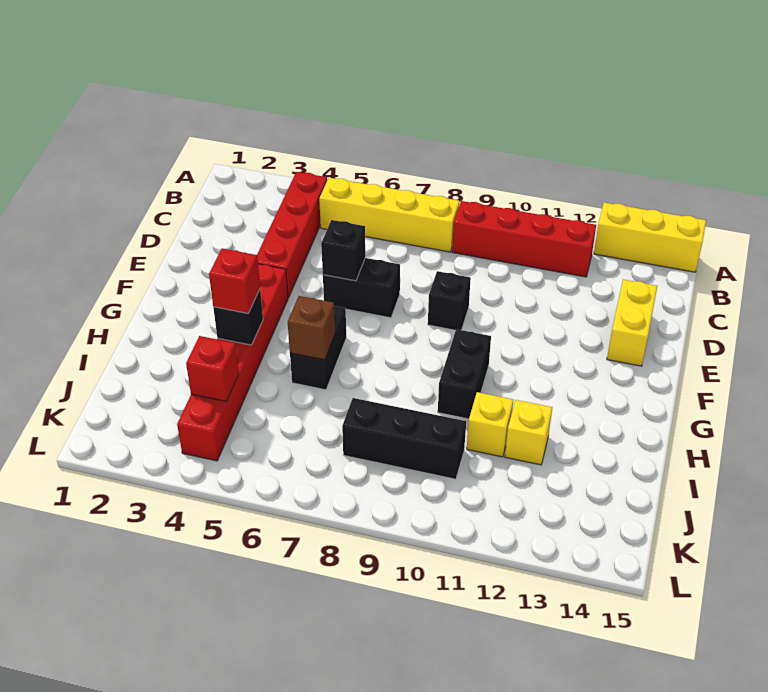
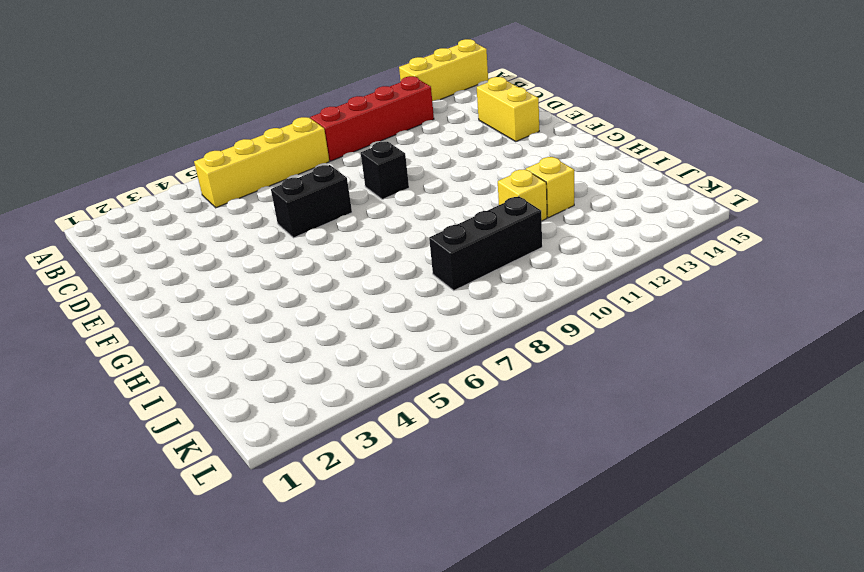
none -> red 1x4 brick [257,172,327,298]
none -> red 1x6 brick [177,264,288,461]
none -> black 1x2 brick [290,306,346,390]

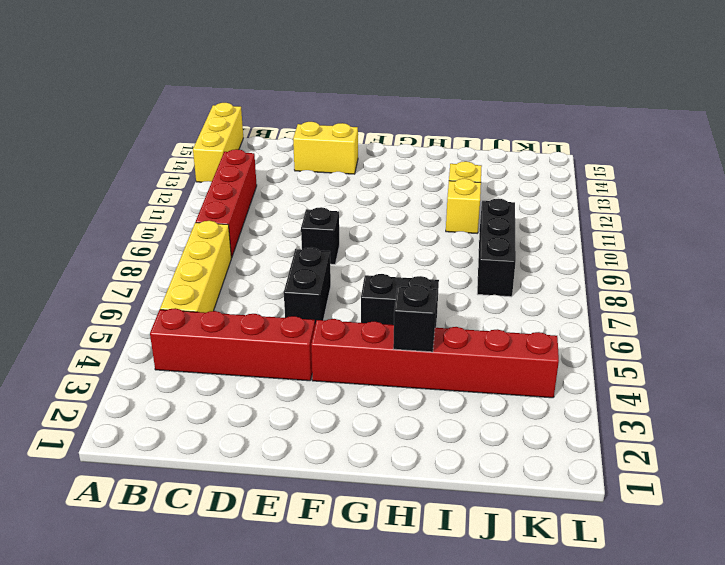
none -> black 1x2 brick [438,329,491,419]
none -> black 1x1 brick [321,220,365,281]
none -> brown 1x1 brick [288,296,335,360]

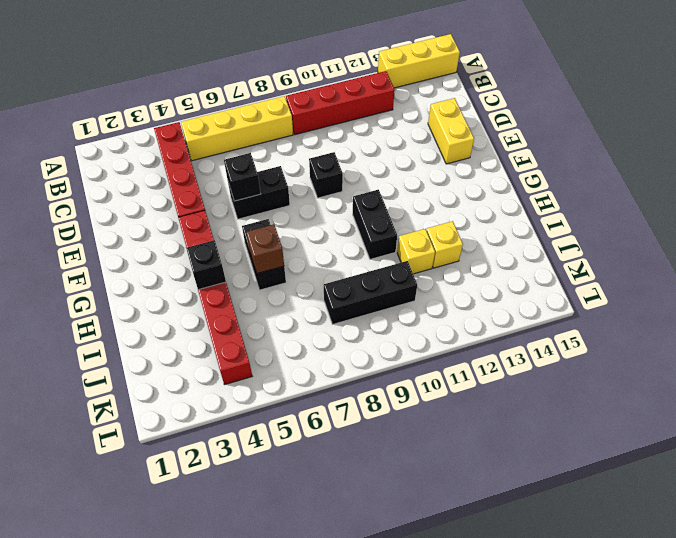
none -> red 1x1 brick [186,336,239,401]
none -> red 1x1 brick [209,249,260,313]

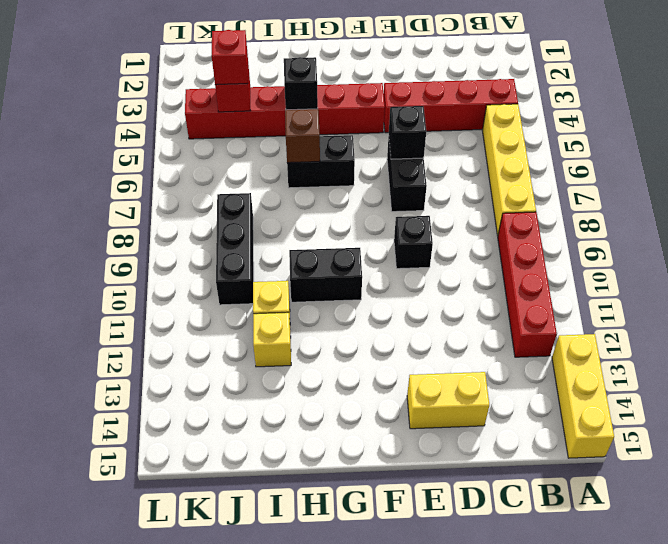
red 1x1 brick [212,30,248,85] -> red 1x1 brick moved to [209,249,260,313]

